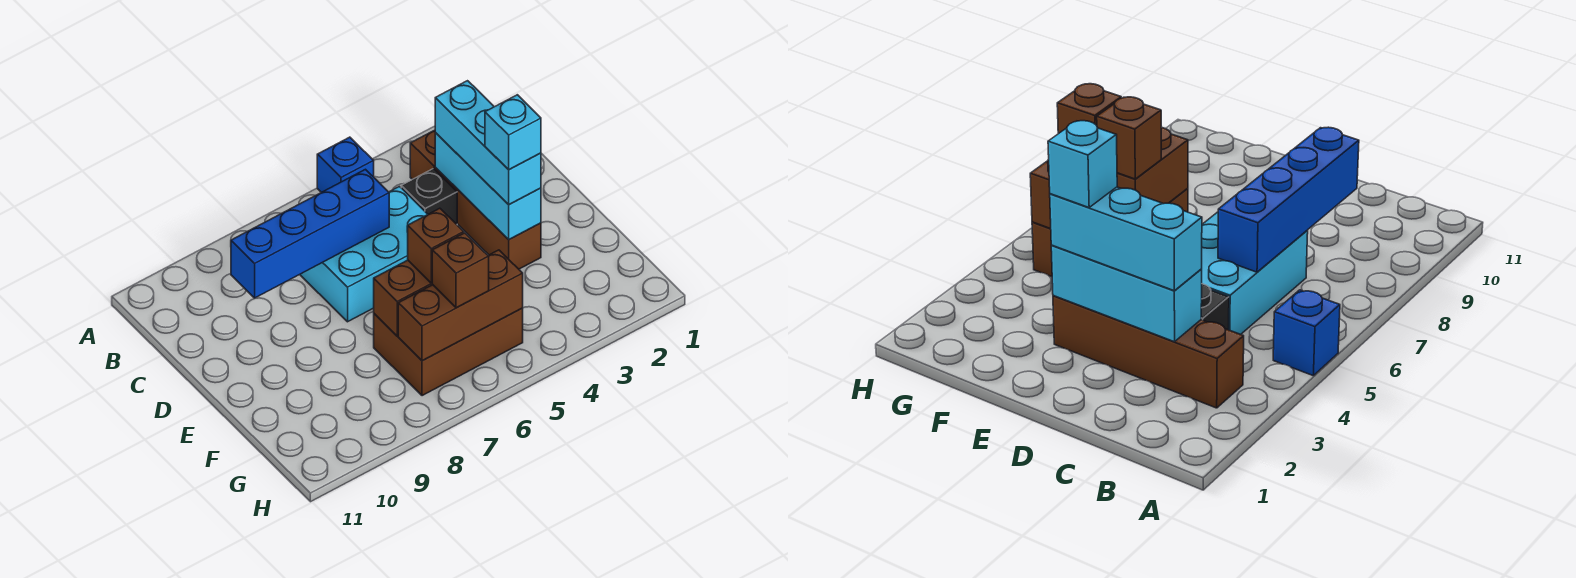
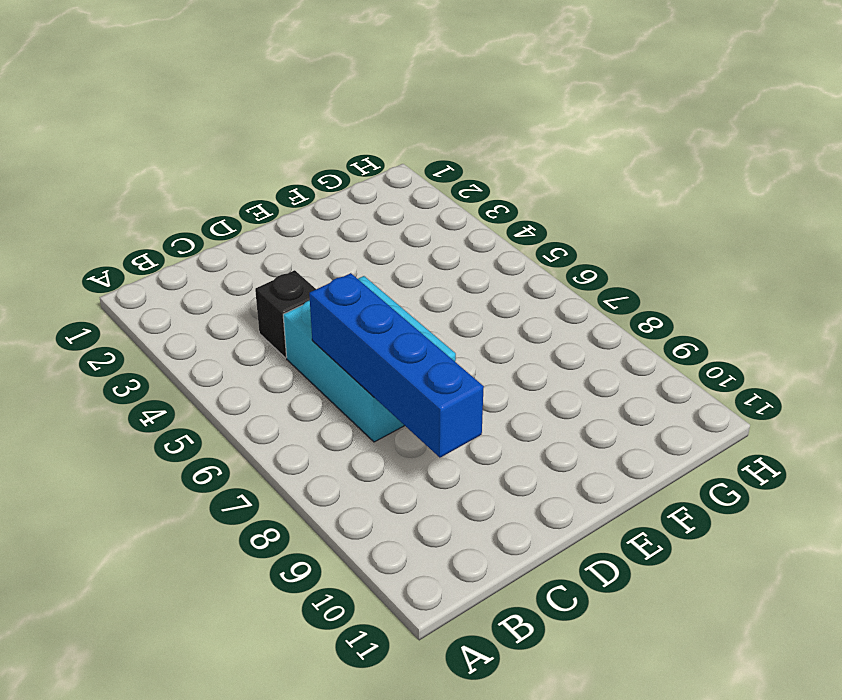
none -> blue 1x1 brick [317,137,374,192]
none -> brown 1x4 brick [410,130,541,269]
none -> brown 2x3 brick [374,308,523,396]

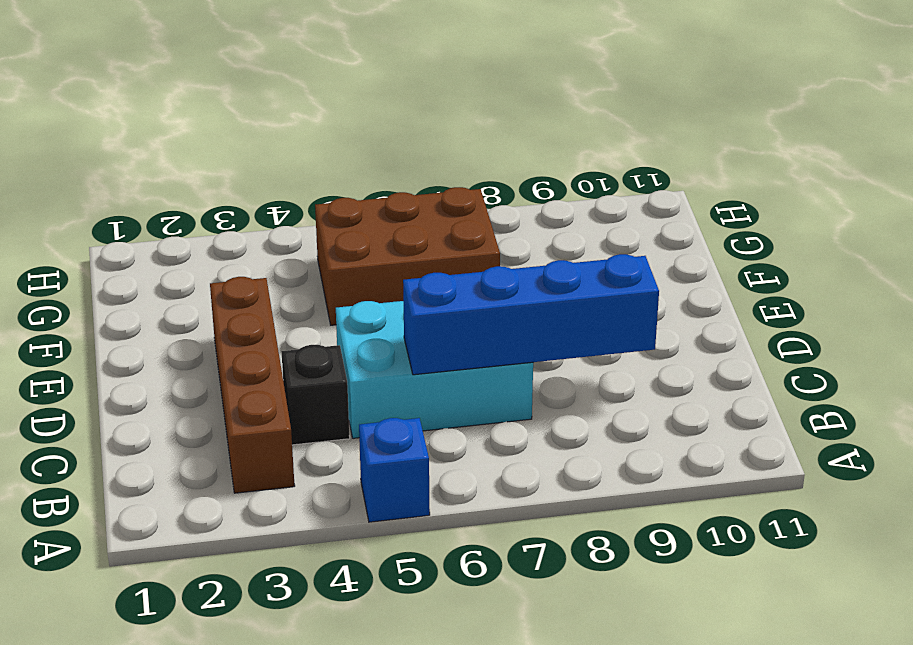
none -> cyan 1x3 brick [435,133,541,240]
none -> brown 1x2 brick [374,260,433,336]
none -> brown 1x3 brick [398,250,523,361]

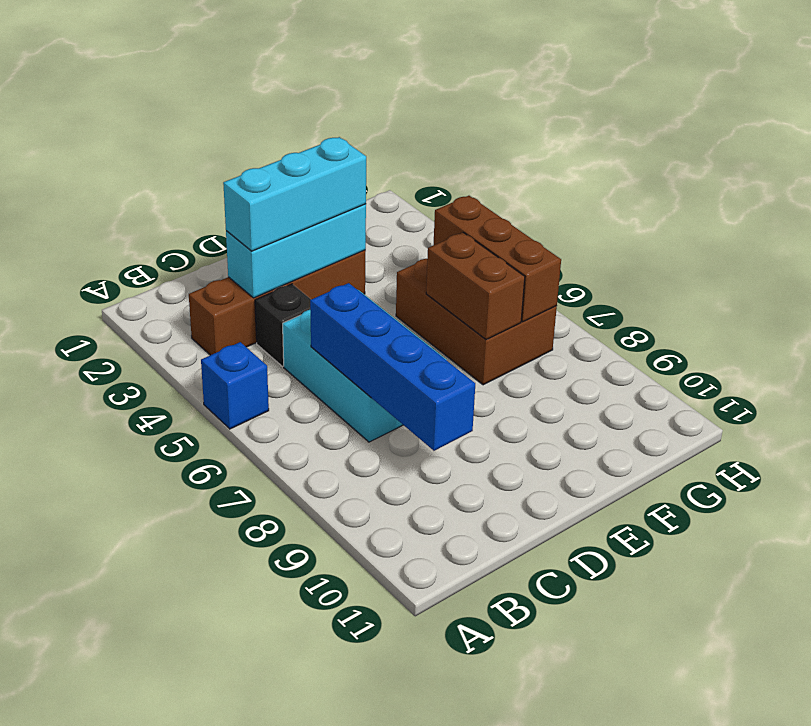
none -> brown 1x1 brick [408,208,464,283]
none -> brown 1x1 brick [432,233,489,308]
none -> cyan 1x1 brick [485,95,541,170]

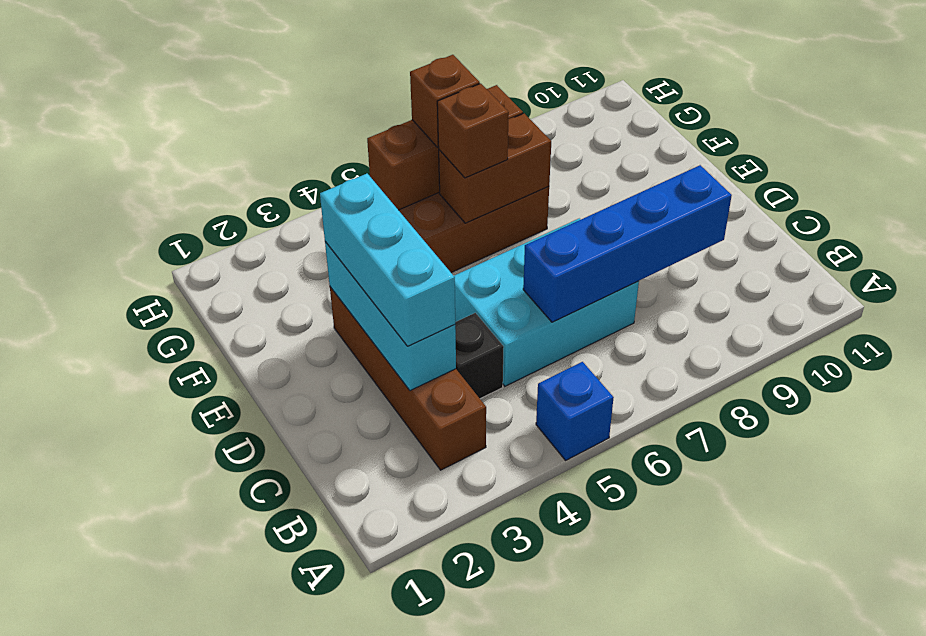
none -> cyan 1x1 brick [485,95,541,170]

